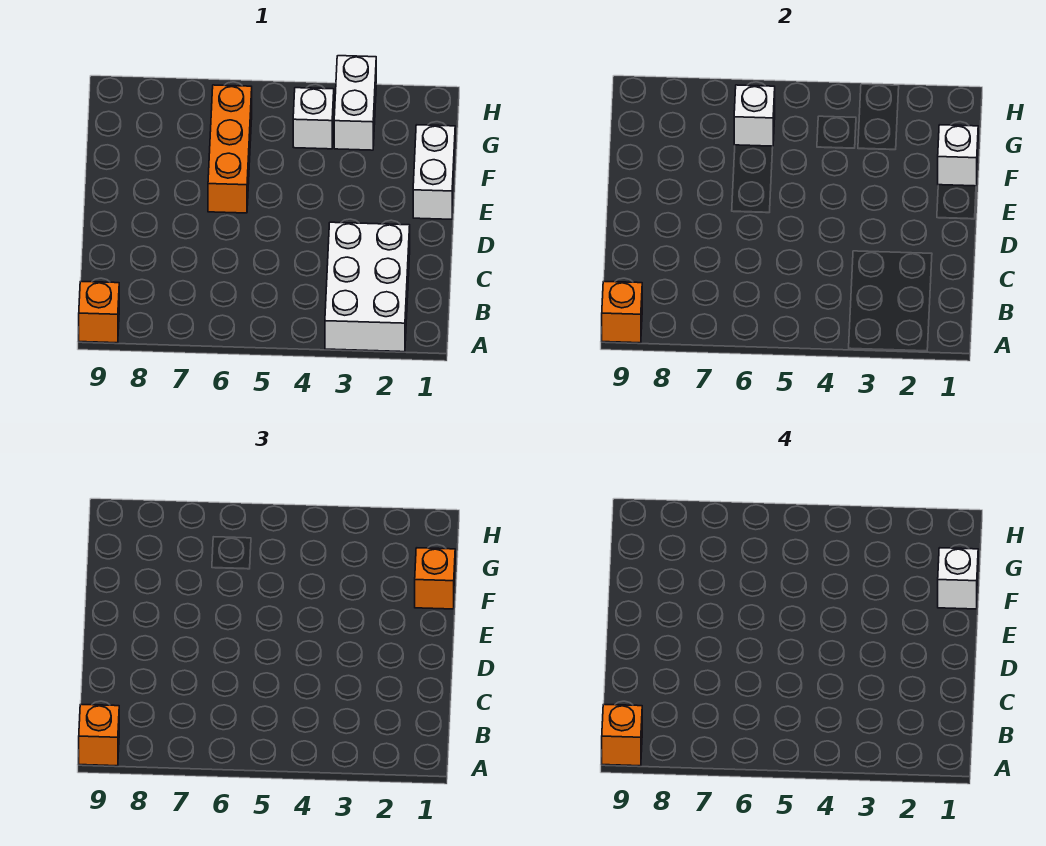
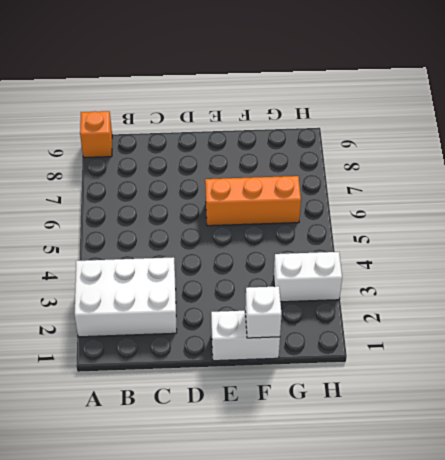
none -> white 1x1 brick [293,88,334,149]
none -> orange 1x1 brick [602,281,642,343]
none -> white 1x1 brick [734,85,775,146]

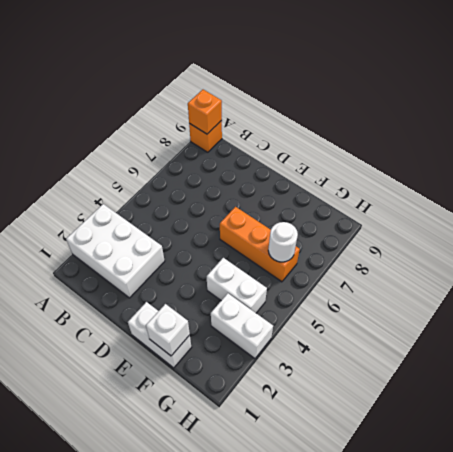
white 1x2 brick [207,258,267,313] -> white 1x1 brick [293,88,334,149]
white 1x1 round brick [268,222,298,262] -> white 1x1 brick [734,85,775,146]
none -> orange 1x1 brick [79,704,119,766]
none -> orange 1x1 brick [415,548,455,609]
none -> orange 1x1 brick [602,704,642,766]

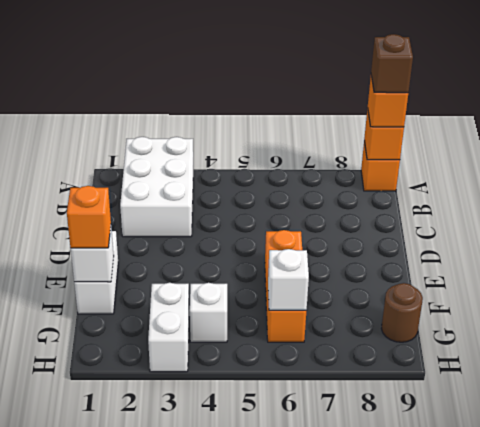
brown 1x1 brick [371,34,413,93] -> orange 1x1 brick [602,704,642,766]
brown 1x1 round brick [381,283,423,342] -> none
none -> white 1x1 brick [938,548,978,609]

